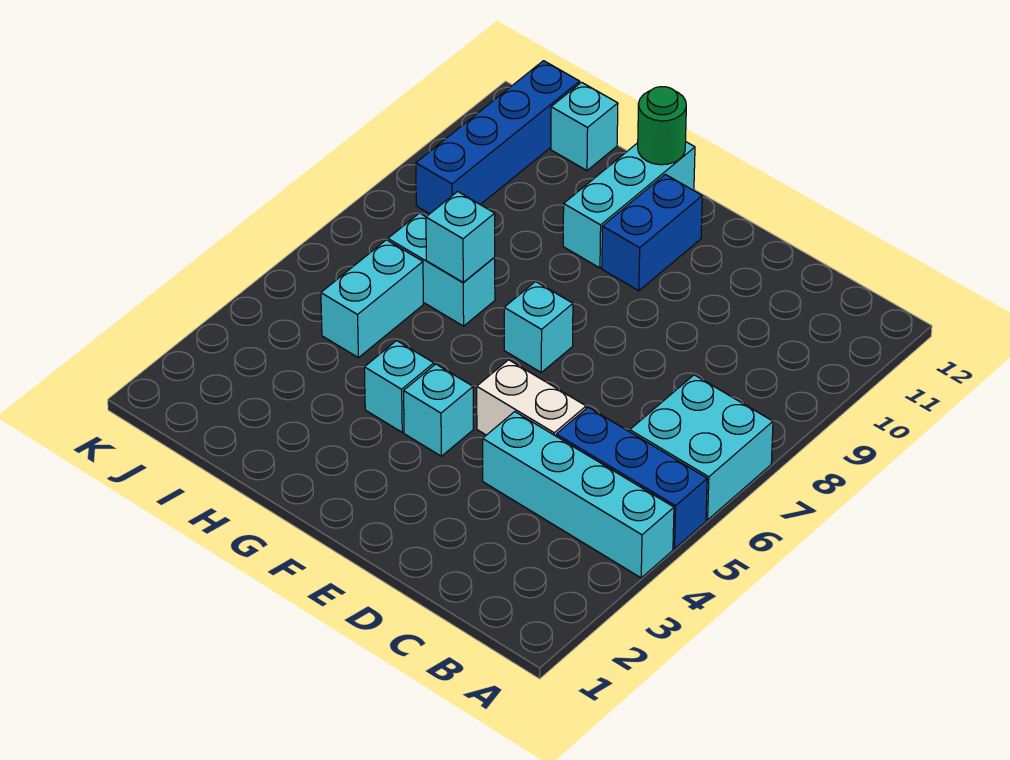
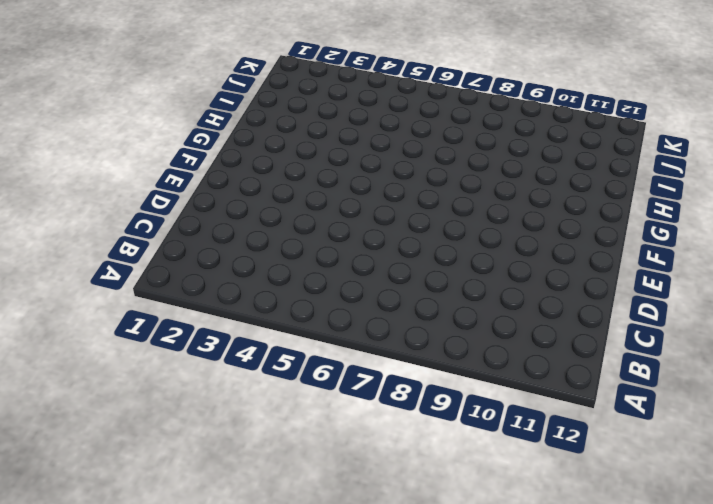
none -> cyan 1x4 brick [483,412,674,578]
none -> blue 1x3 brick [556,407,707,549]
none -> cyan 2x2 brick [630,375,773,520]

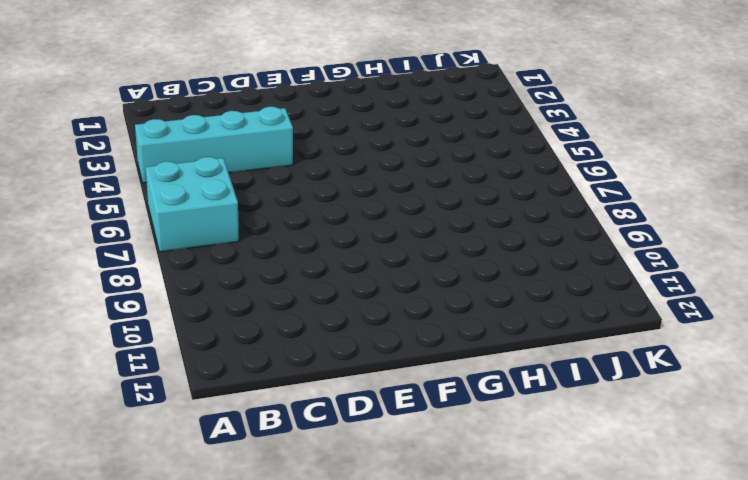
none -> blue 1x3 brick [556,407,707,549]
none -> white 1x2 brick [477,360,586,436]
none -> cyan 1x1 brick [404,364,473,456]

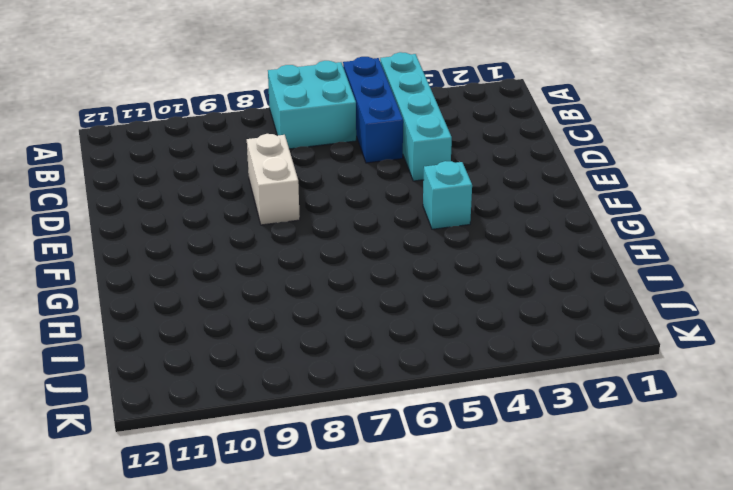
white 1x2 brick [247,134,300,225] -> white 1x2 brick moved to [477,360,586,436]
none -> cyan 1x1 brick [504,281,573,372]
none -> blue 1x2 brick [602,174,702,291]
none -> cyan 1x1 brick [364,341,434,432]

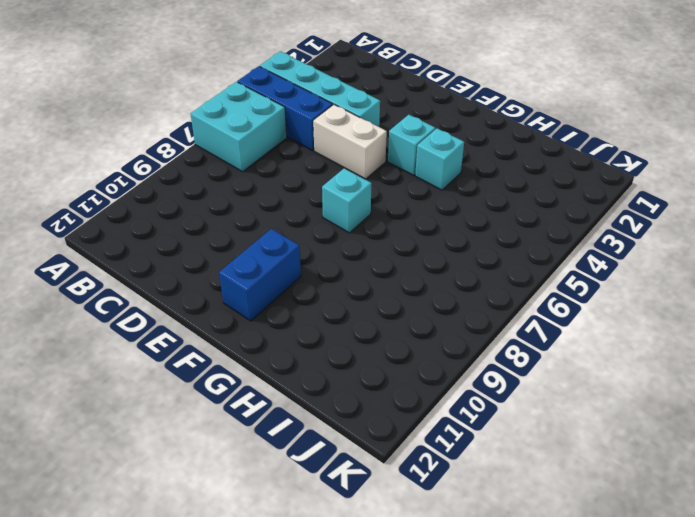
none -> cyan 1x3 brick [563,142,695,268]
none -> cyan 1x2 brick [388,213,495,326]
none -> cyan 1x2 brick [321,240,423,358]

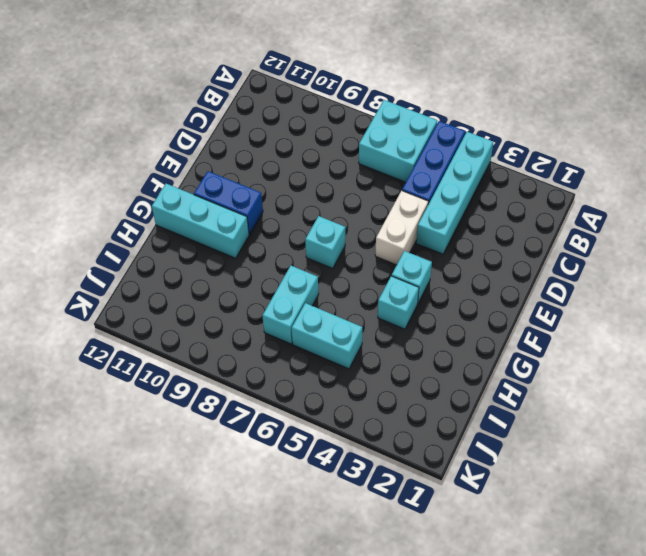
none -> cyan 1x1 brick [551,82,618,170]
none -> blue 1x4 brick [416,61,580,214]
none -> green 1x1 round brick [638,87,686,165]

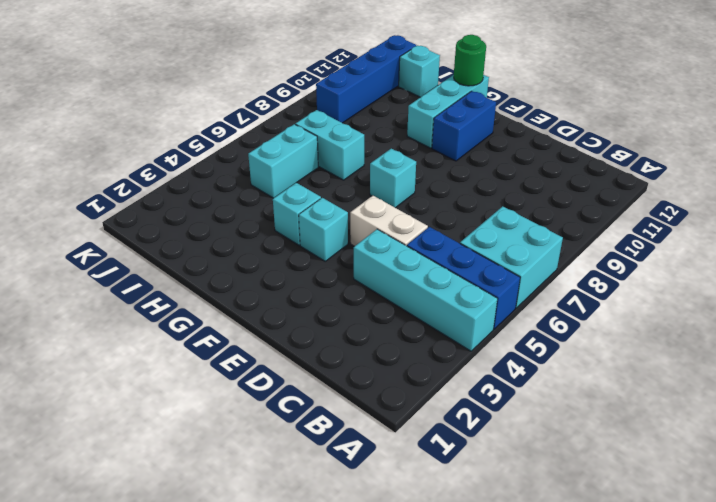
none -> cyan 1x1 brick [426,192,495,283]

